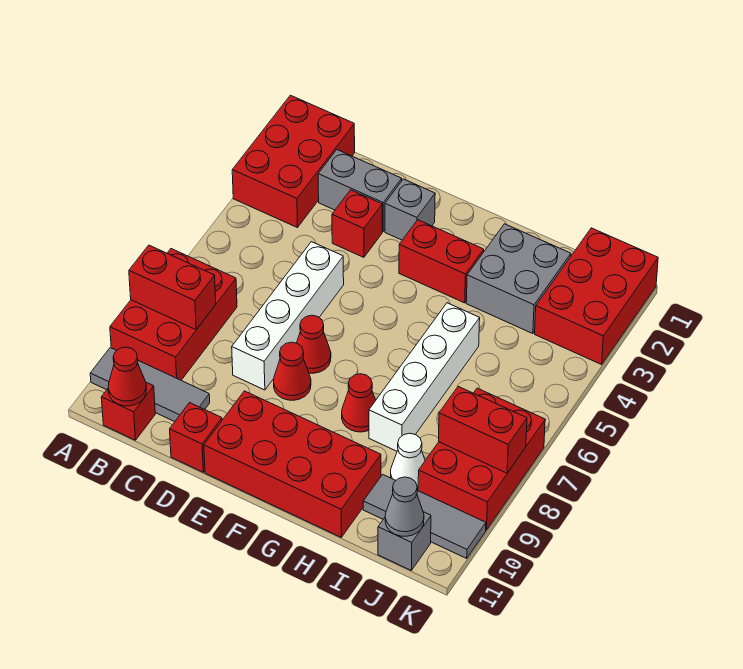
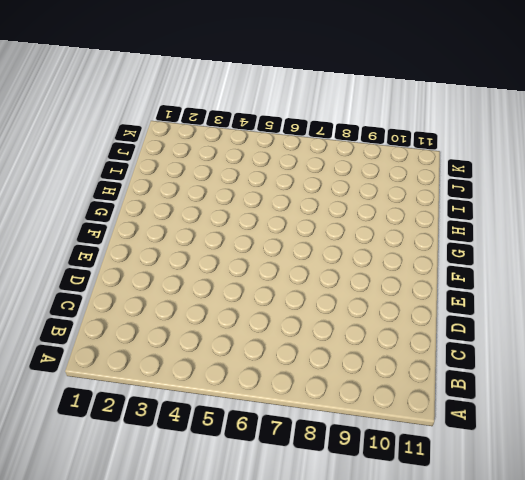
none -> red 2x3 brick [232,95,355,228]
none -> red 2x3 brick [110,249,237,380]
none -> grey 1x3 tile [90,348,210,422]

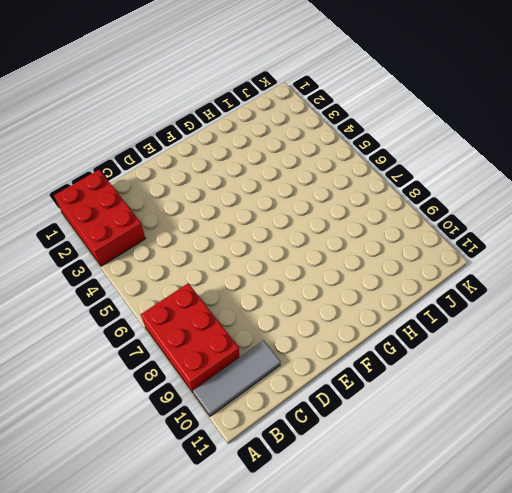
none -> red 1x1 brick [101,382,155,440]
none -> grey 1x2 brick [318,150,402,231]
none -> red 1x1 brick [332,190,382,257]

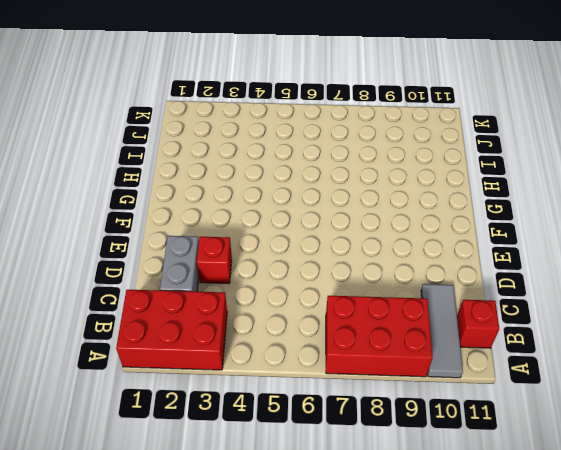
none -> white 1x4 brick [232,242,344,390]
none -> red 1x1 brick [170,403,222,472]
none -> grey 1x1 brick [385,179,435,240]

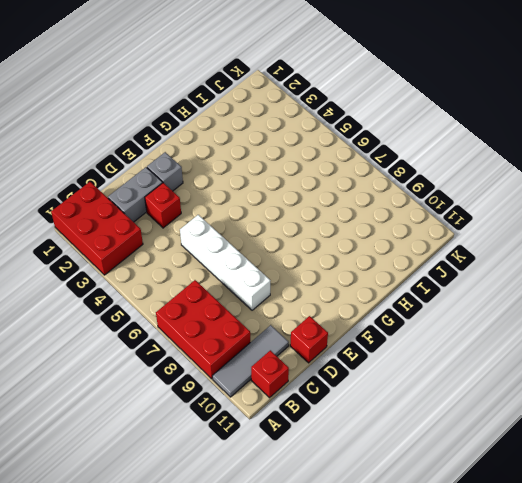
none -> red 1x1 cone [297,315,331,373]
none -> red 1x1 cone [274,342,311,400]
none -> red 2x4 brick [204,391,381,537]

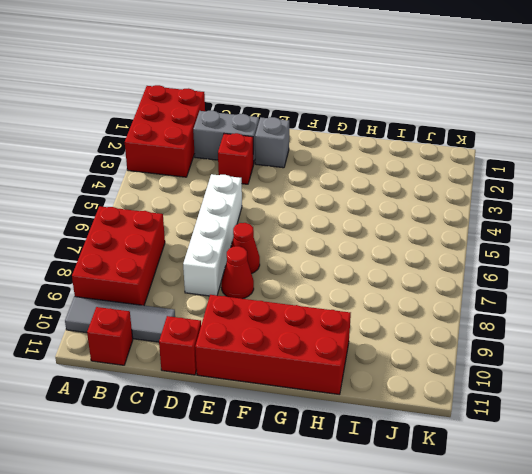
none -> red 1x2 brick [399,220,484,303]
none -> red 1x1 cone [342,374,376,432]
none -> grey 2x2 brick [466,224,571,334]

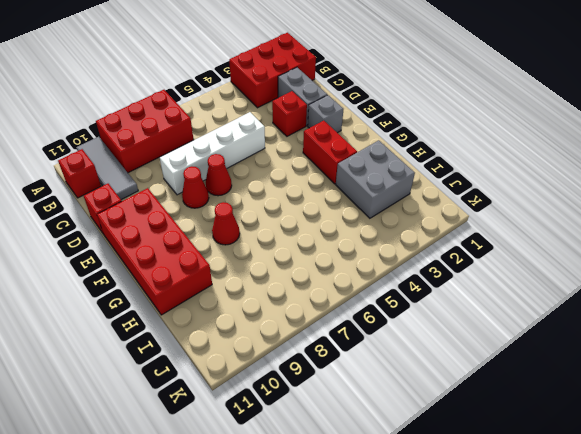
none -> white 1x4 brick [369,303,480,451]
none -> white 1x1 cone [391,433,425,491]
none -> grey 1x3 tile [363,474,486,558]

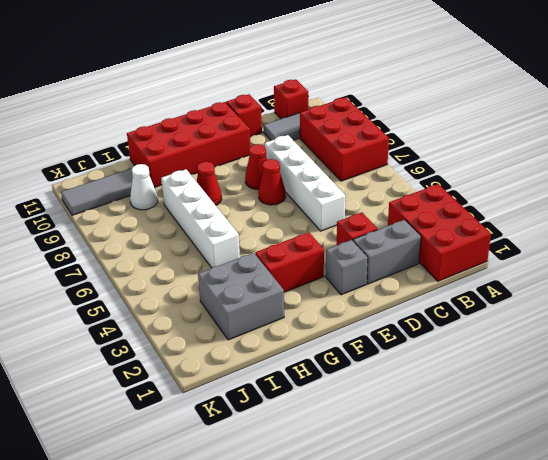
none -> red 2x3 brick [535,228,658,365]
none -> red 2x3 brick [418,388,545,530]
none -> grey 1x1 brick [378,512,431,570]

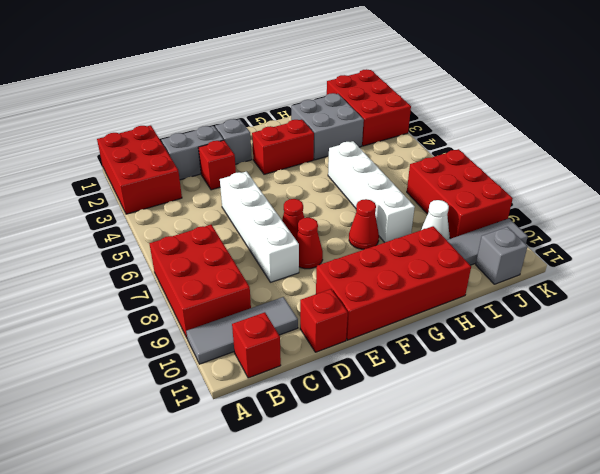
none -> red 1x2 brick [129,245,216,330]
none -> red 1x1 cone [108,347,147,406]
none -> red 1x2 brick [439,387,527,473]

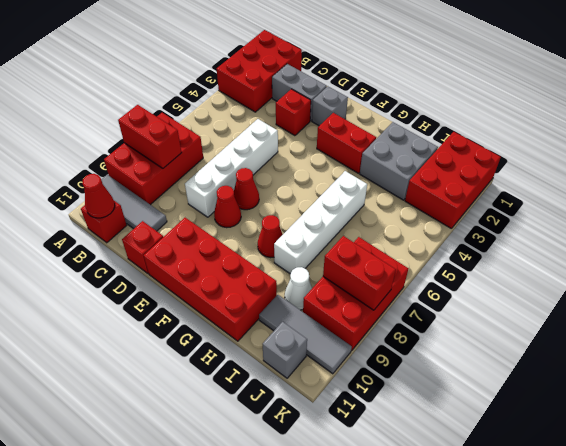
none -> grey 1x1 cone [385,477,424,536]

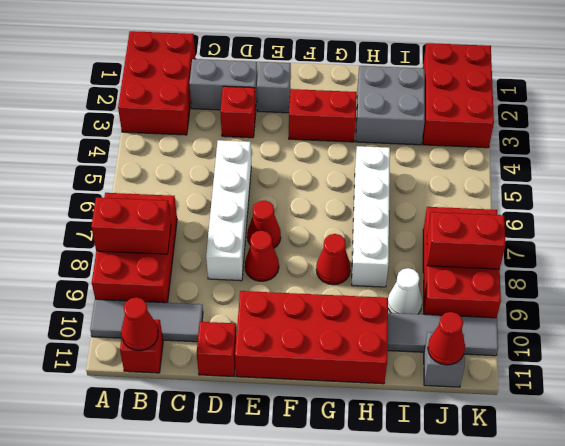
red 1x1 cone [428,312,465,365] -> grey 1x1 cone [385,477,424,536]

